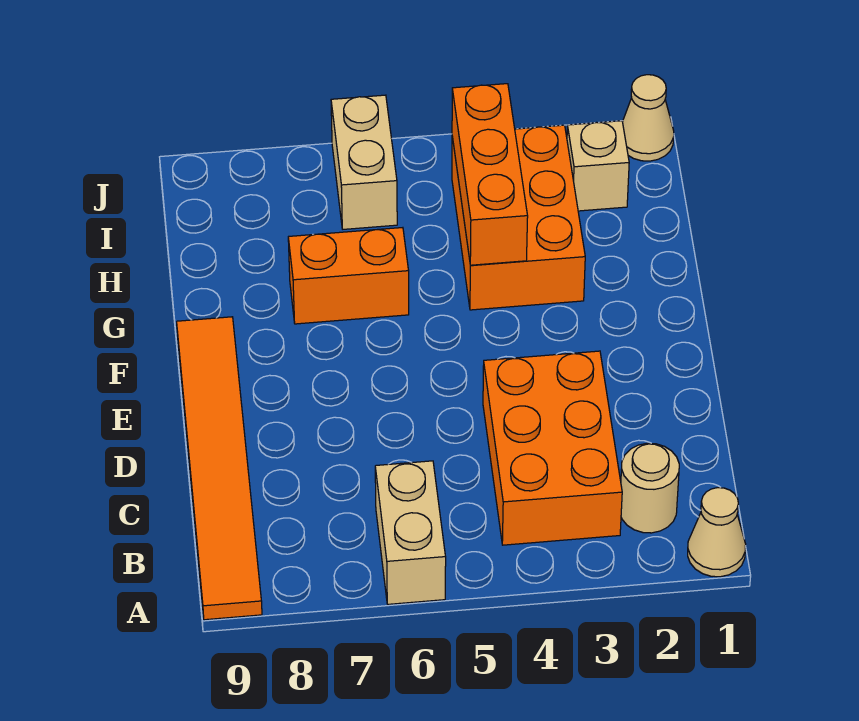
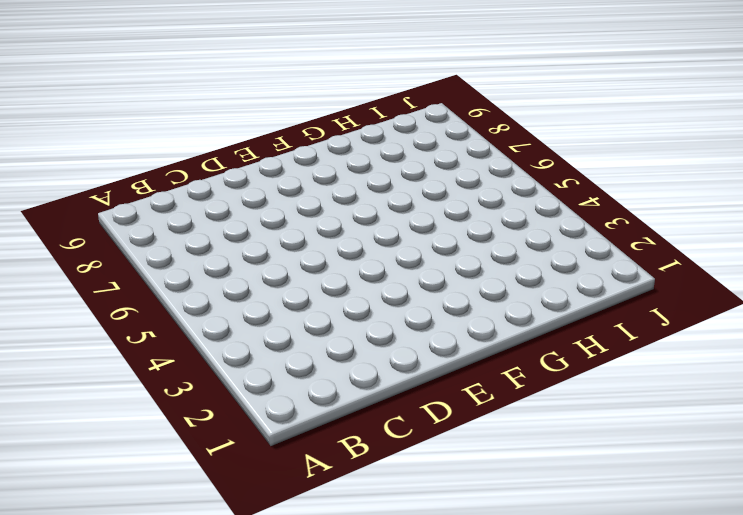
none -> tan 1x1 cone [688,488,746,577]
none -> tan 1x2 brick [375,461,446,604]

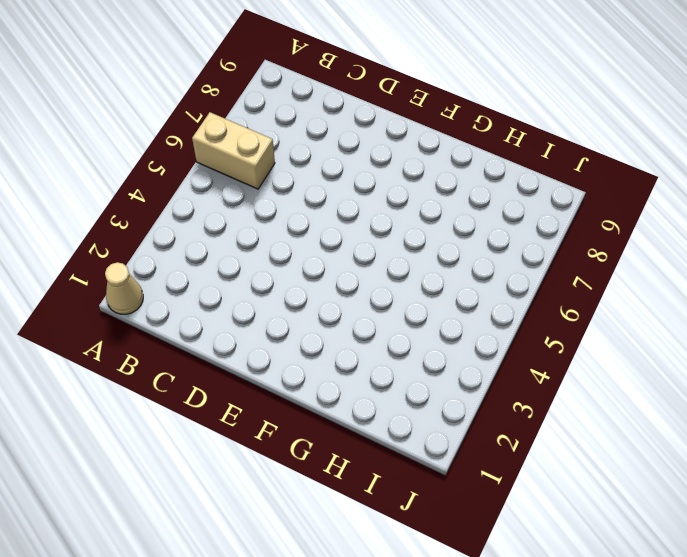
none -> orange 1x6 tile [177,317,262,620]
none -> tan 1x1 round brick [621,443,679,533]

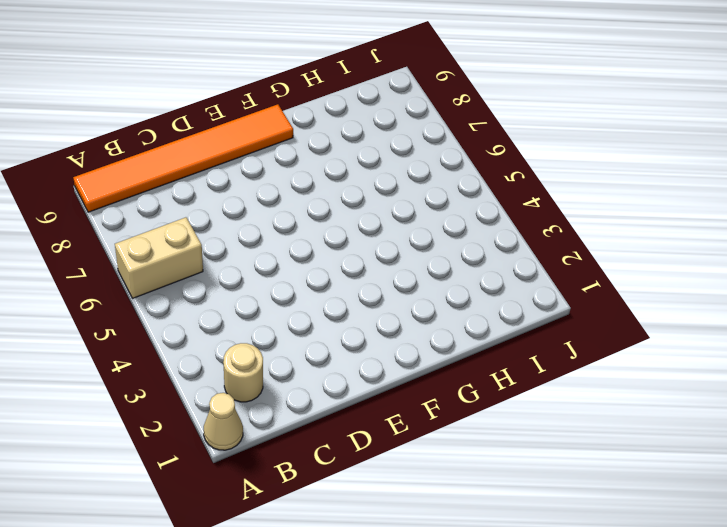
none -> orange 2x3 brick [483,351,622,545]
none -> orange 2x3 brick [452,125,585,310]

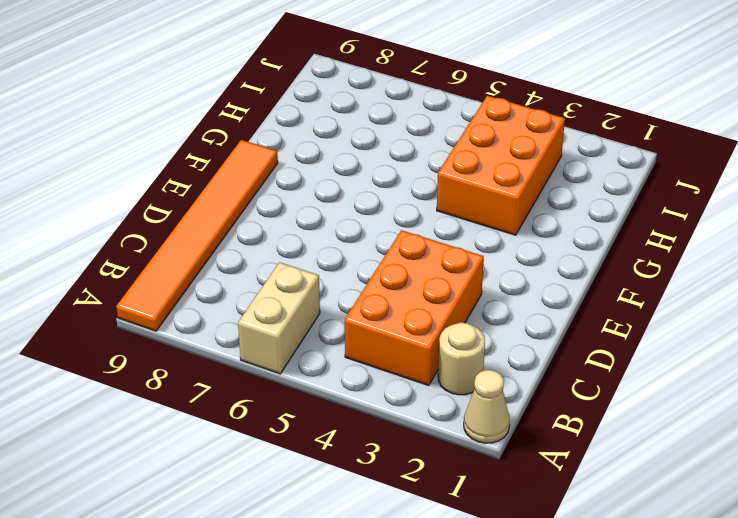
none -> orange 1x2 brick [288,228,409,324]
none -> tan 1x1 brick [567,121,629,211]

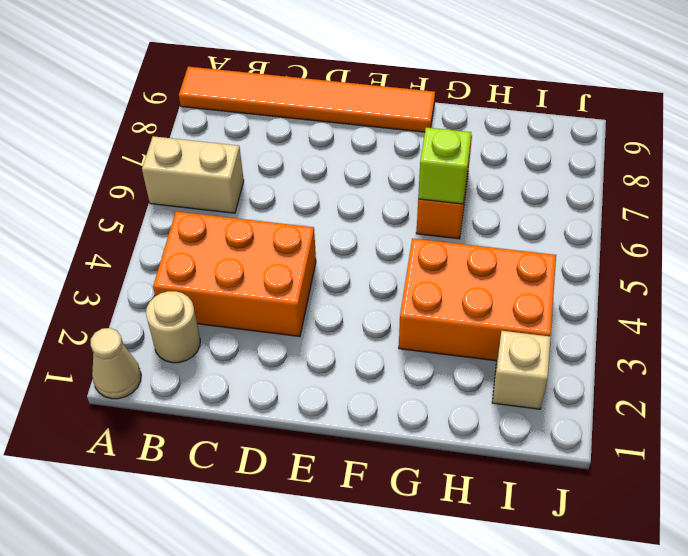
lime 1x1 brick [418,127,471,204] -> none
none -> tan 1x2 brick [331,95,397,229]
none -> tan 1x1 cone [622,75,674,161]

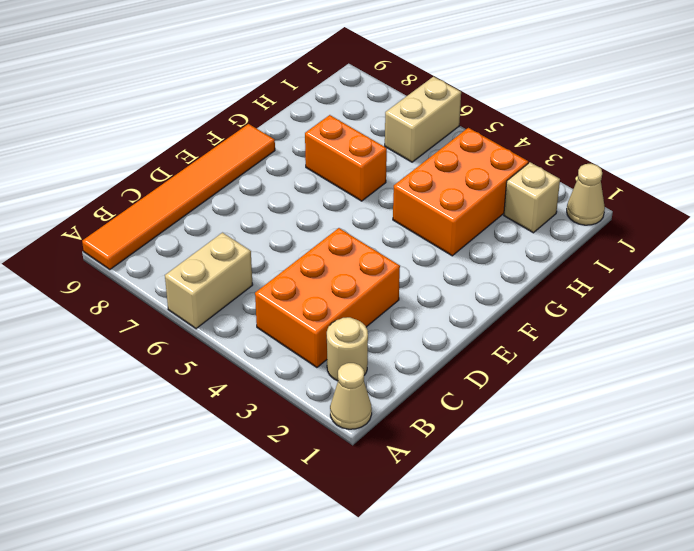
none -> orange 1x3 brick [452,84,528,265]

